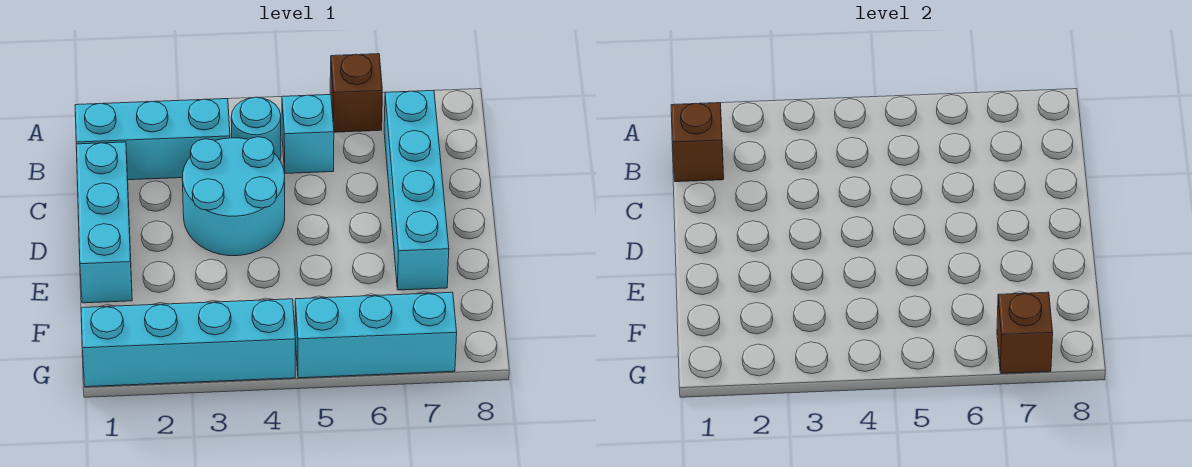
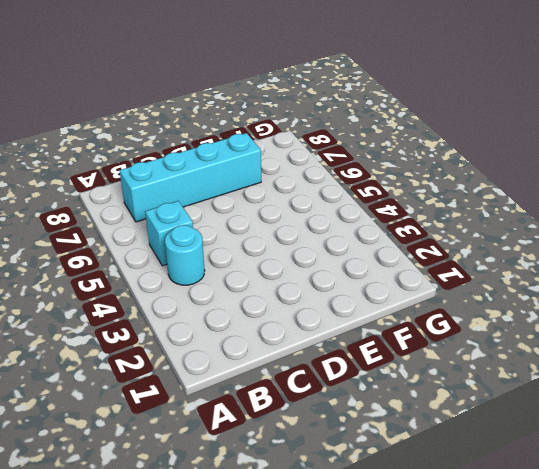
none -> brown 1x1 brick [330,54,382,132]
none -> cyan 1x3 brick [75,99,230,180]

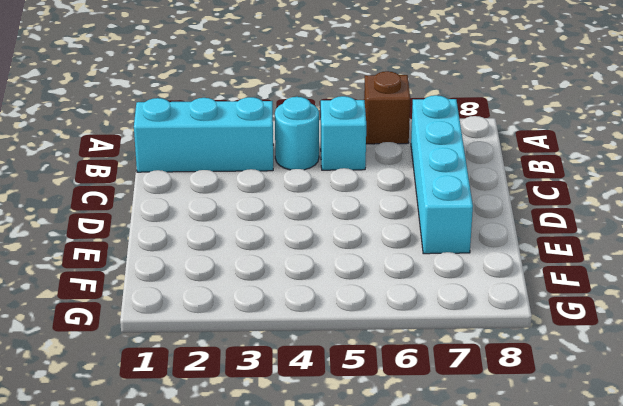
none -> cyan 1x3 brick [76,142,132,303]
none -> cyan 2x2 round brick [182,137,285,256]

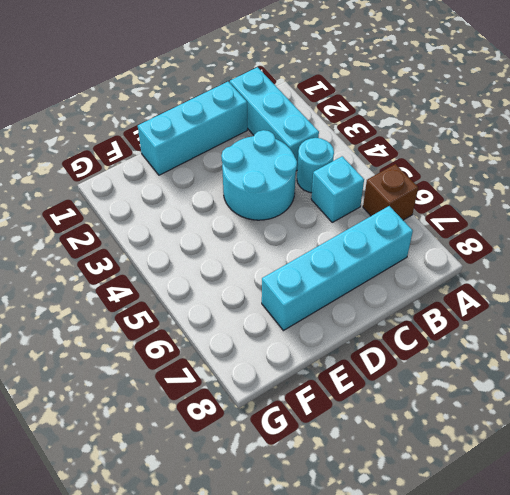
none -> cyan 1x4 brick [81,299,295,387]
none -> cyan 1x3 brick [295,292,457,378]

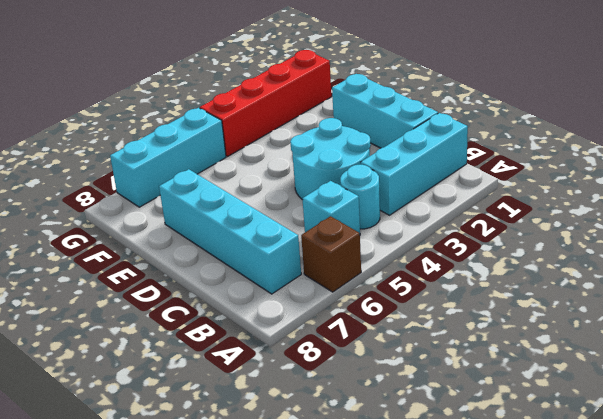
red 1x4 brick [200,50,332,157] -> cyan 1x4 brick [81,299,295,387]
none -> brown 1x1 brick [671,103,724,182]
none -> brown 1x1 brick [997,292,1053,373]

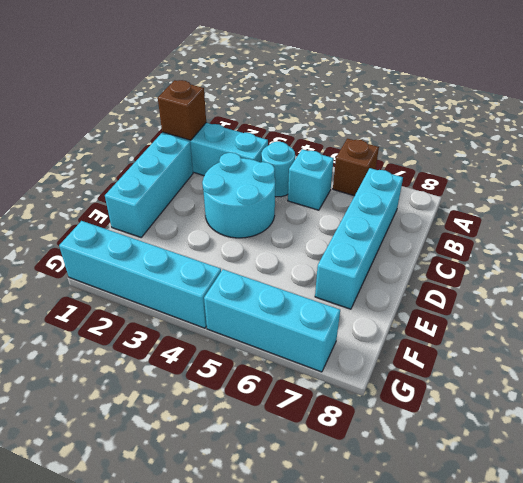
none -> brown 1x1 brick [997,292,1053,373]

